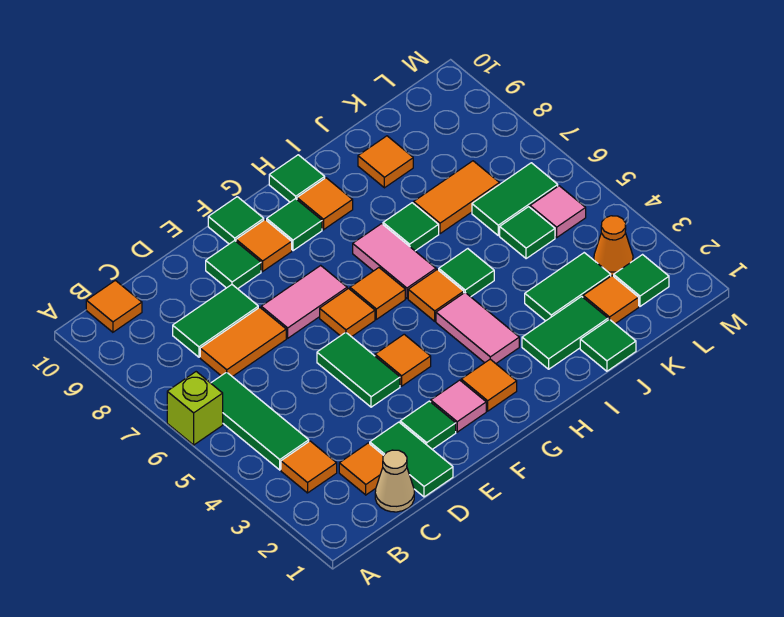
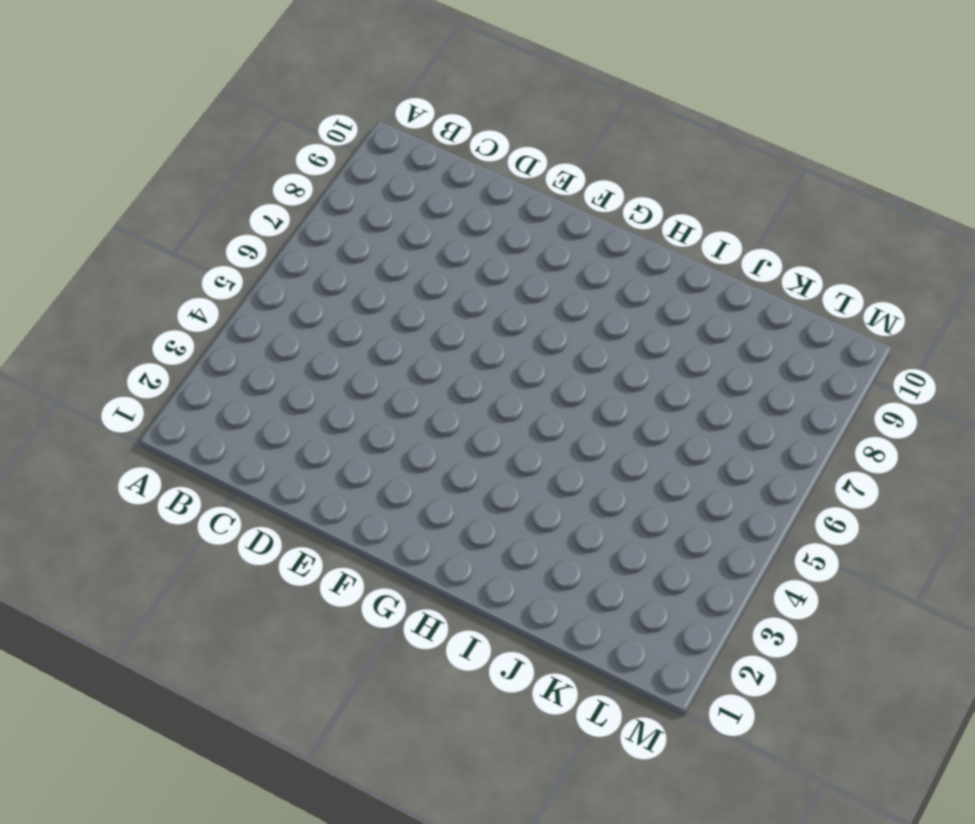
none -> lime 1x1 brick [167,372,223,445]
none -> orange 1x1 tile [281,441,337,493]
none -> green 1x3 tile [211,372,309,470]
none -> orange 1x1 tile [86,280,142,332]

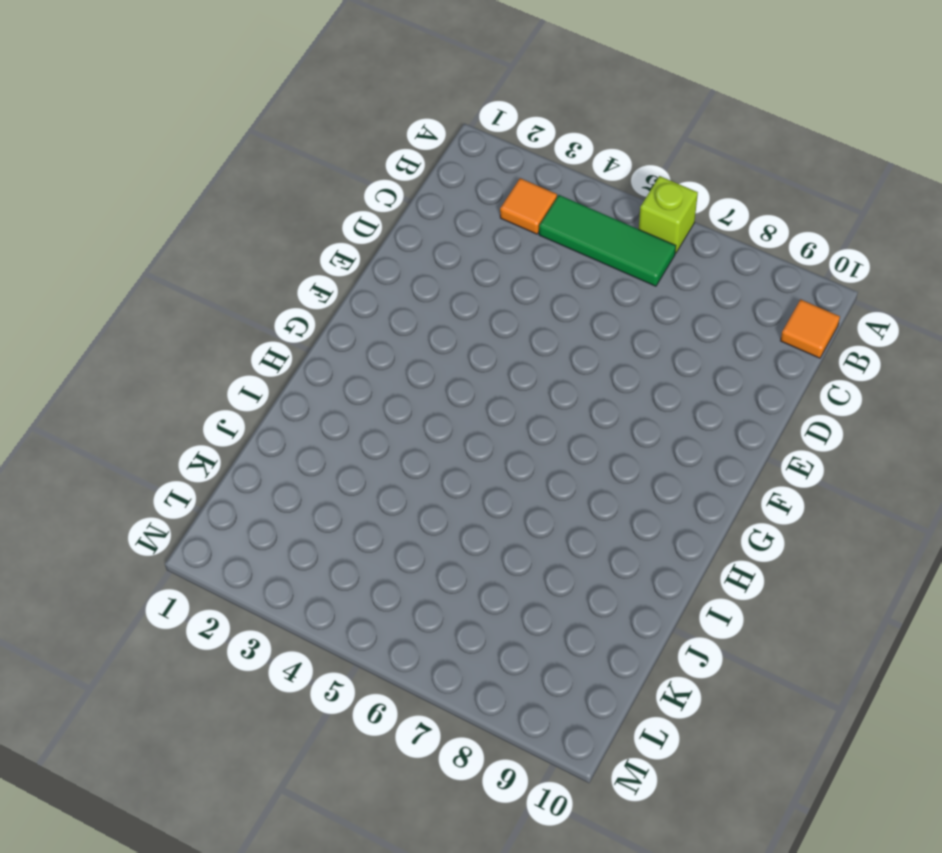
none -> tan 1x1 cone [375,450,414,512]
none -> orange 1x1 tile [339,443,384,495]
none -> orange 1x2 tile [200,307,286,377]
none -> green 1x2 tile [173,285,258,357]

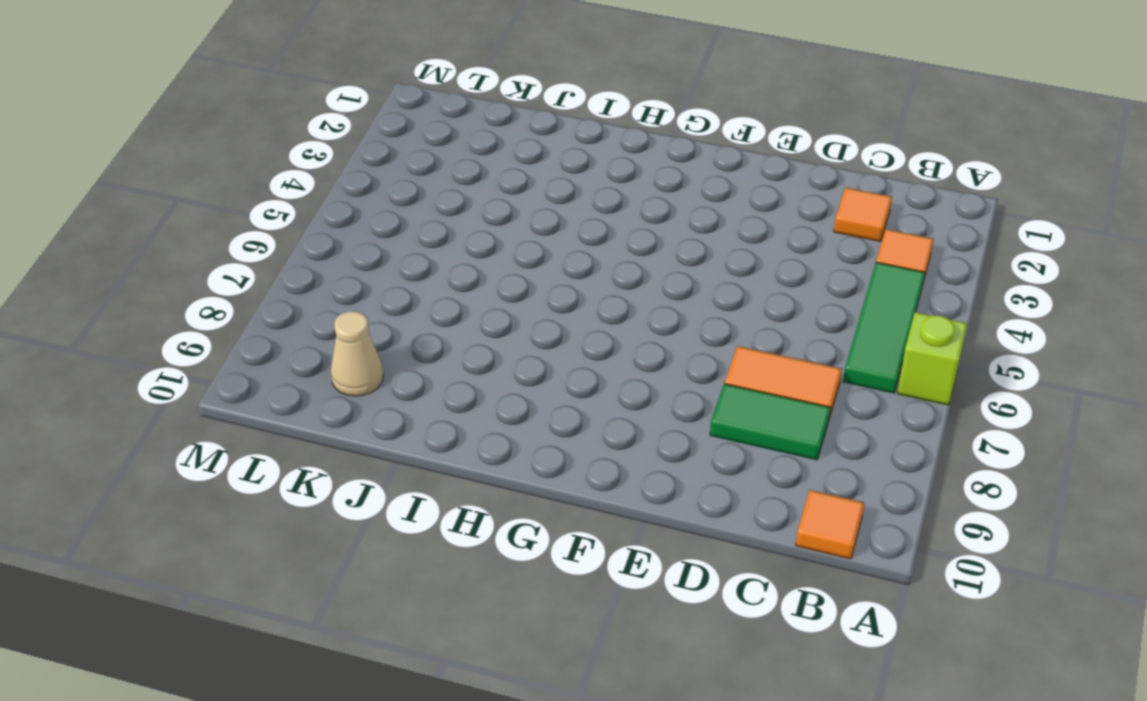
tan 1x1 cone [331,311,383,396] -> tan 1x1 cone moved to [375,450,414,512]
none -> green 1x2 tile [370,422,453,497]
none -> green 1x1 tile [400,401,456,449]
none -> green 1x2 tile [317,332,400,407]
none -> pink 1x2 tile [261,265,347,338]

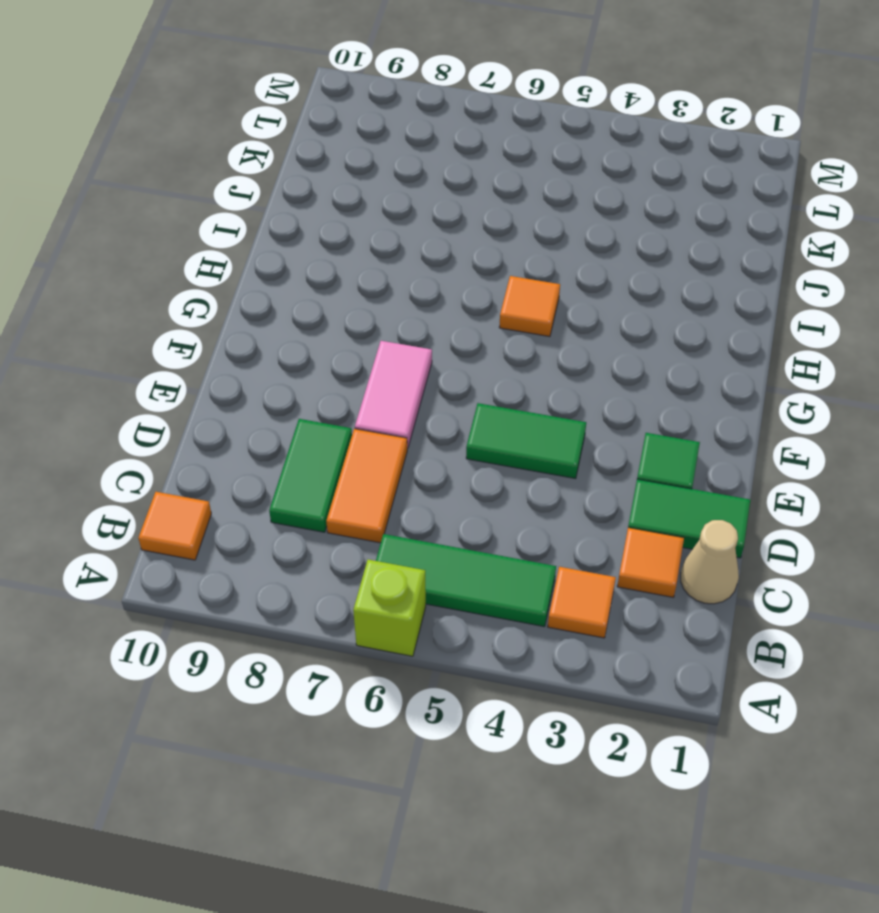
none -> green 1x1 tile [206,240,261,289]
none -> pink 1x1 tile [431,380,486,432]
none -> orange 1x1 tile [375,334,431,386]
none -> orange 1x1 tile [320,289,375,337]

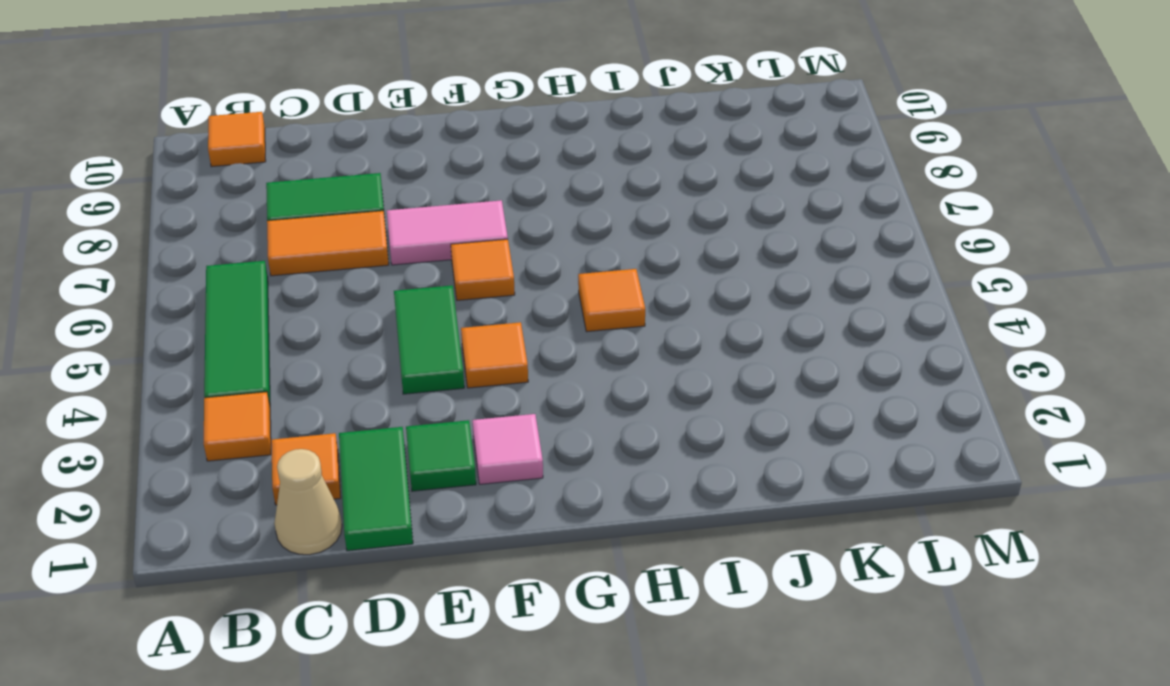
none -> lime 1x1 brick [167,372,223,445]
none -> green 1x1 tile [206,240,261,289]
none -> orange 1x1 tile [236,220,292,271]
none -> green 1x1 tile [208,197,264,244]

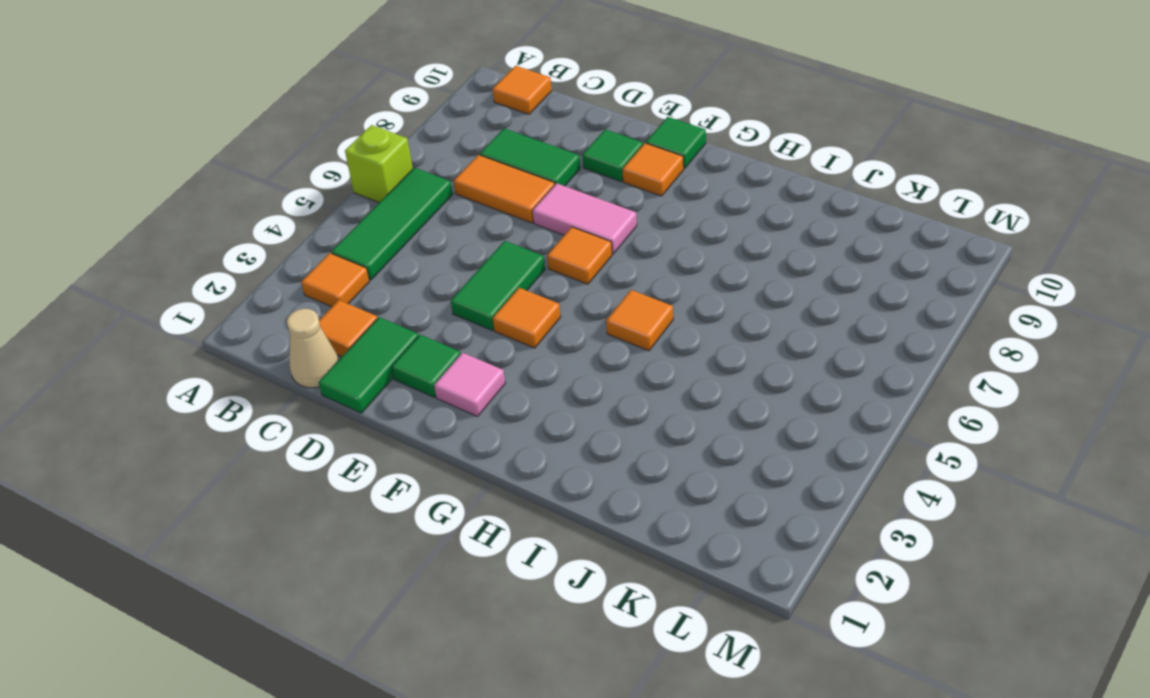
none -> orange 1x1 tile [461,359,517,411]
none -> orange 1x1 tile [350,268,405,319]
none -> green 1x1 tile [267,199,322,251]
none -> pink 1x2 tile [436,293,519,363]

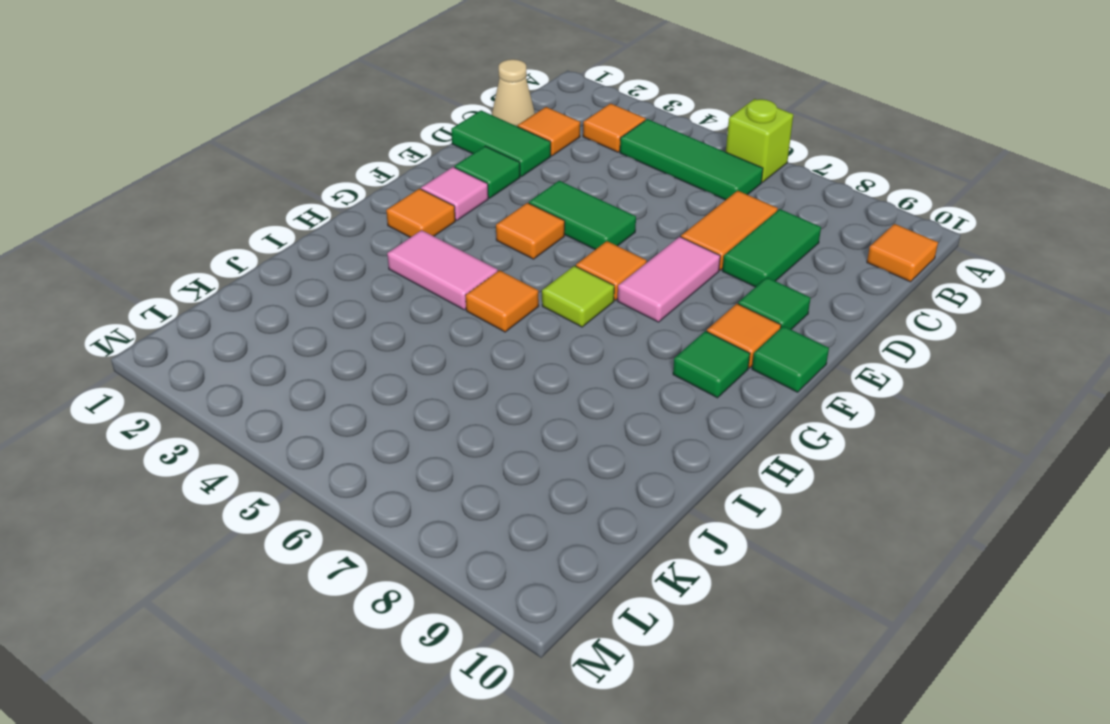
lime 1x1 tile [542,266,614,327] -> orange 1x1 tile [350,268,405,319]
none -> pink 1x2 tile [353,224,436,298]
none -> orange 1x1 tile [297,178,353,230]
none -> green 1x1 tile [269,155,325,202]
none -> green 1x2 tile [522,296,608,369]

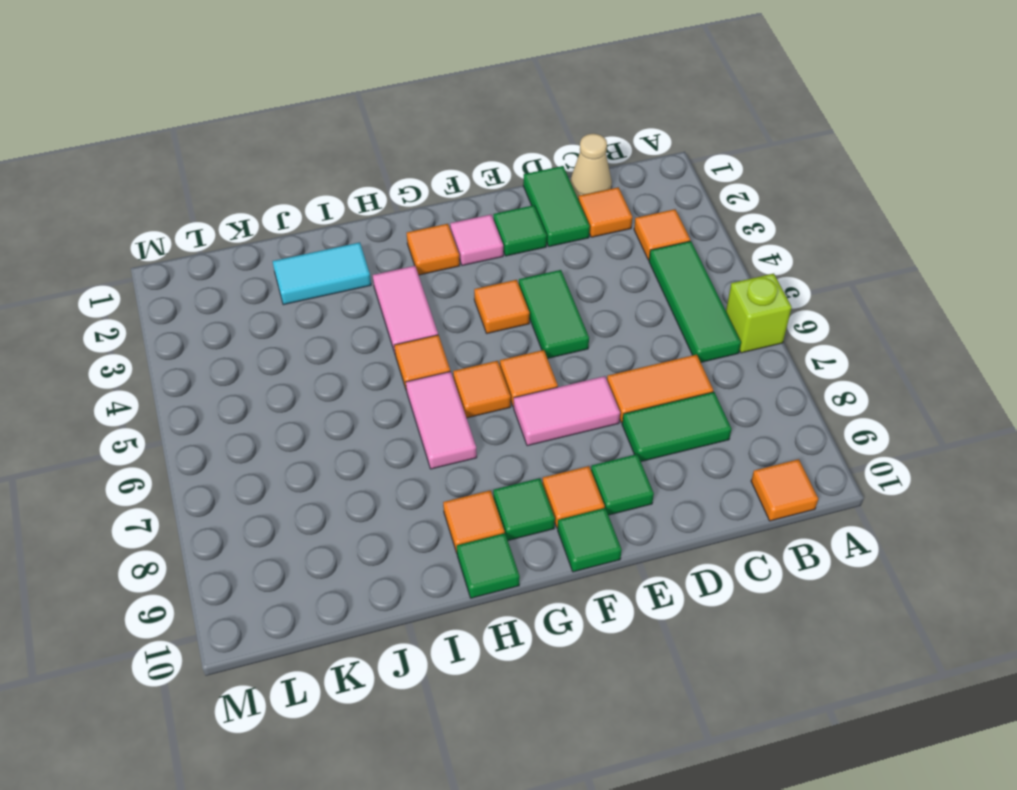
cyan 1x2 tile [273,242,371,305] -> green 1x2 tile [522,296,608,369]
none -> green 1x1 tile [439,249,494,297]
none -> green 1x1 tile [383,203,439,251]
none -> green 1x1 tile [580,319,636,371]
none -> green 1x2 tile [525,253,611,321]

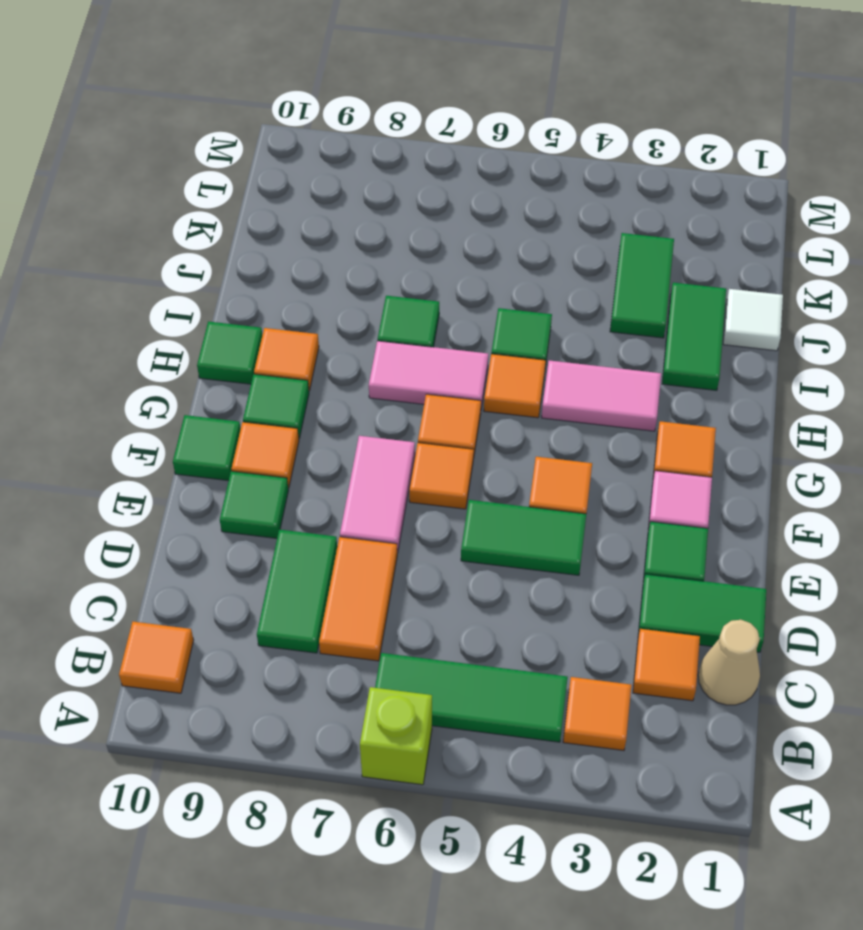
white 1x1 tile [723,289,783,351] -> green 1x1 tile [580,319,636,371]
none -> orange 1x2 tile [414,161,500,234]
none -> orange 1x1 tile [358,136,413,188]
none -> orange 1x1 tile [583,276,639,324]
none -> green 1x1 tile [500,207,555,259]

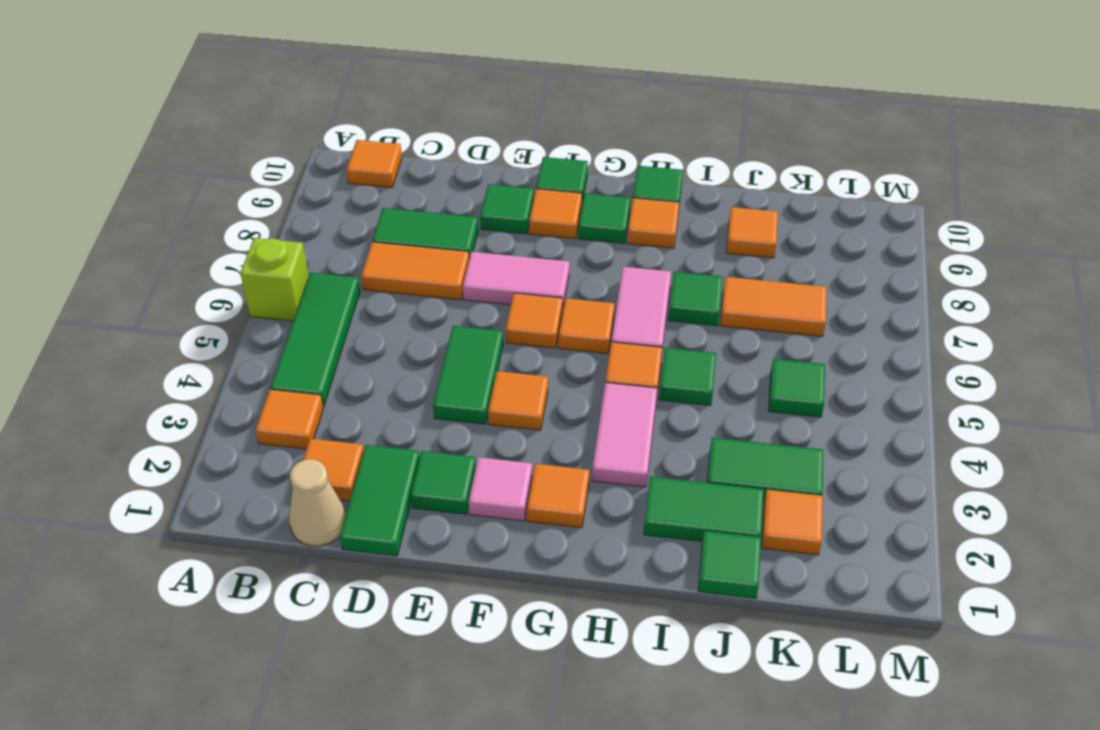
none -> green 1x2 tile [472,163,558,236]
none -> green 1x1 tile [614,255,669,306]
none -> orange 1x1 cone [594,216,633,276]
none -> pink 1x1 tile [530,186,586,238]

